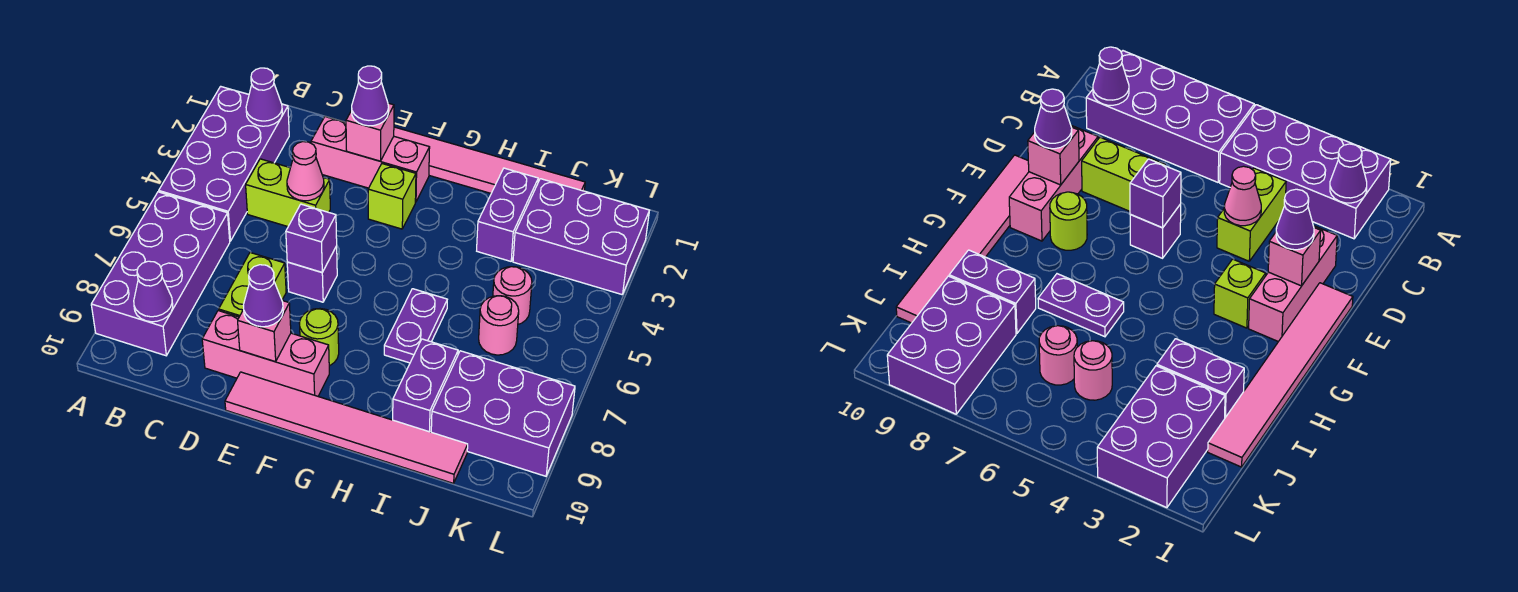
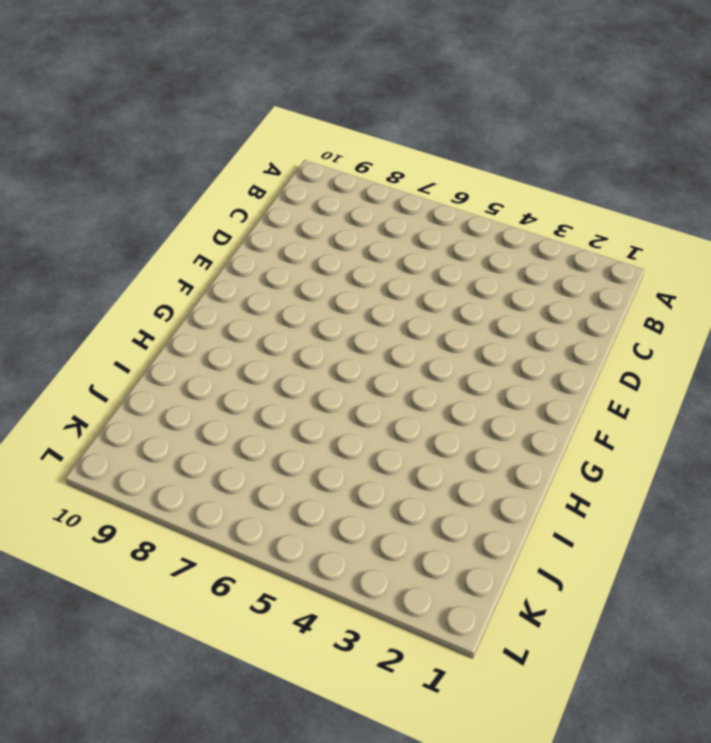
none -> purple 2x4 brick [159,86,289,241]
none -> purple 2x4 brick [91,192,230,356]
none -> lime 1x2 brick [246,159,330,227]

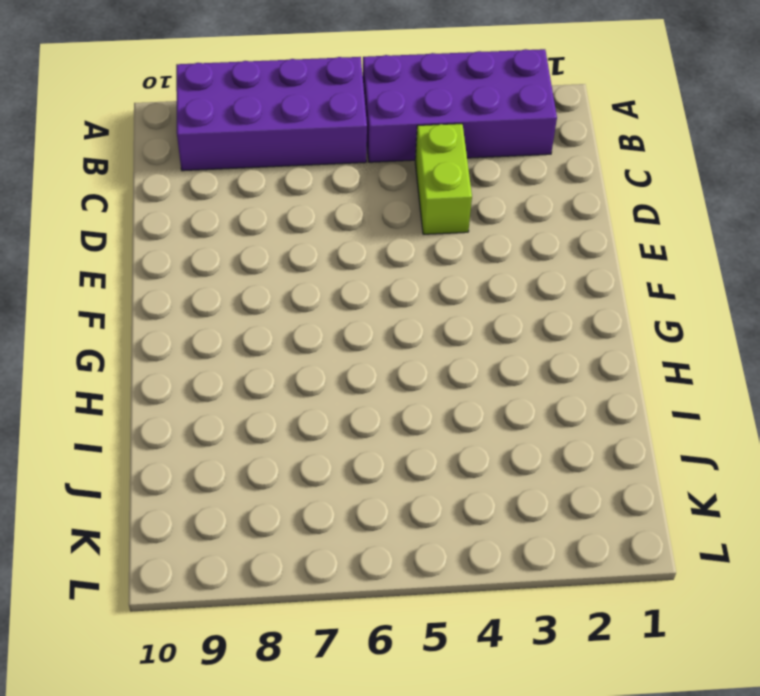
none -> pink 1x3 brick [311,117,430,202]
none -> lime 1x2 brick [219,253,286,317]
none -> pink 1x3 brick [202,311,329,396]

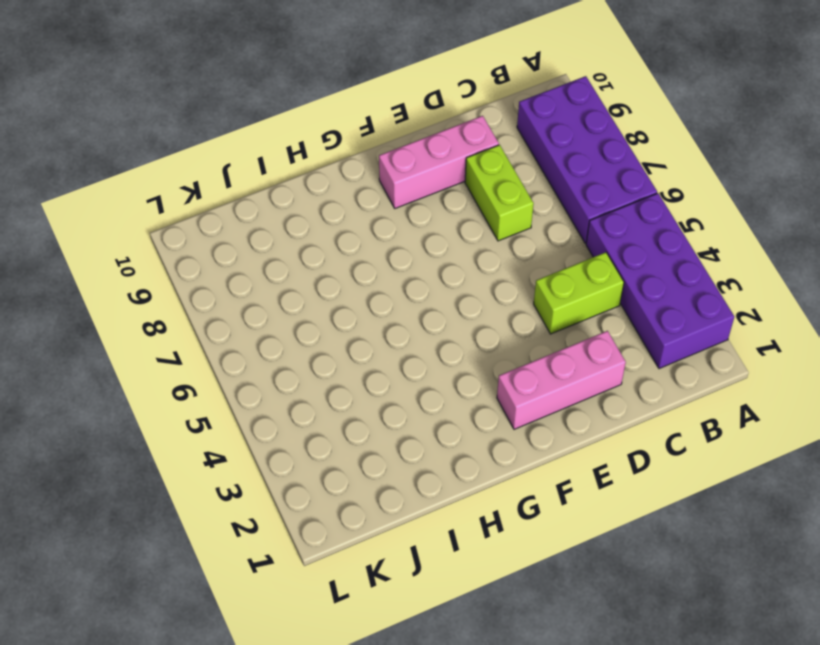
none -> pink 1x6 tile [394,127,585,193]
none -> purple 1x1 brick [287,246,337,302]
none -> pink 1x6 tile [225,372,468,483]

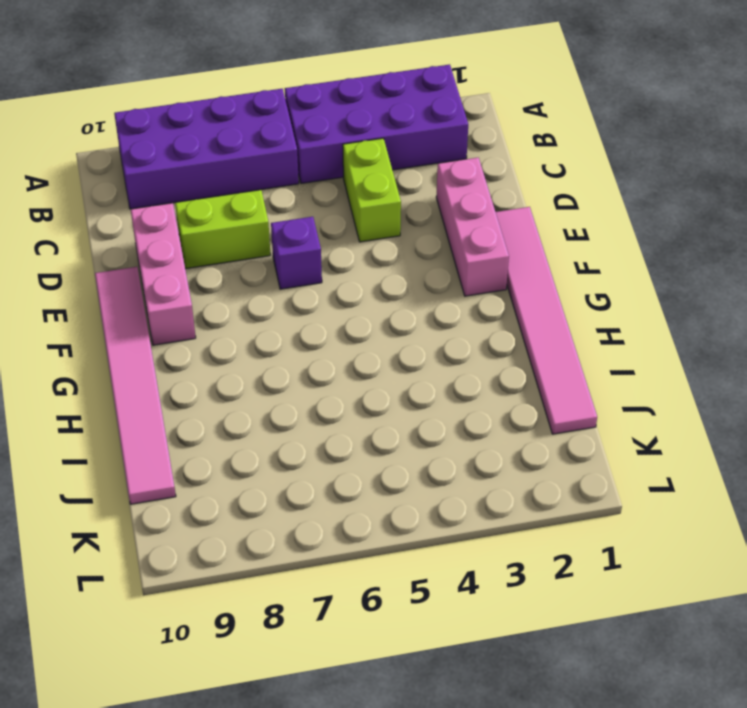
none -> lime 1x1 brick [368,164,416,229]
none -> lime 1x1 round brick [299,309,339,366]
none -> purple 1x2 plate [384,289,447,363]

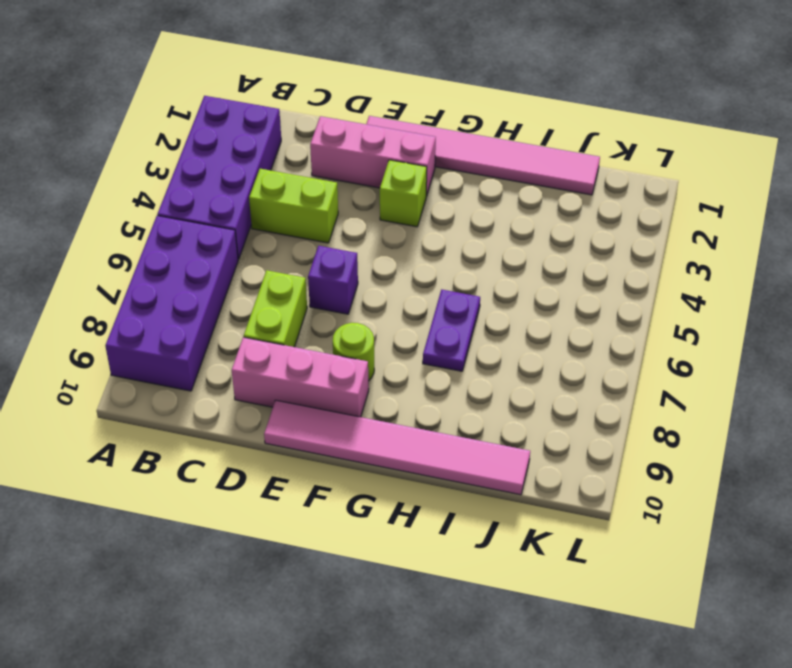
none -> purple 1x2 brick [477,168,538,261]
none -> purple 1x2 brick [393,339,458,432]
none -> purple 2x3 brick [513,179,649,295]

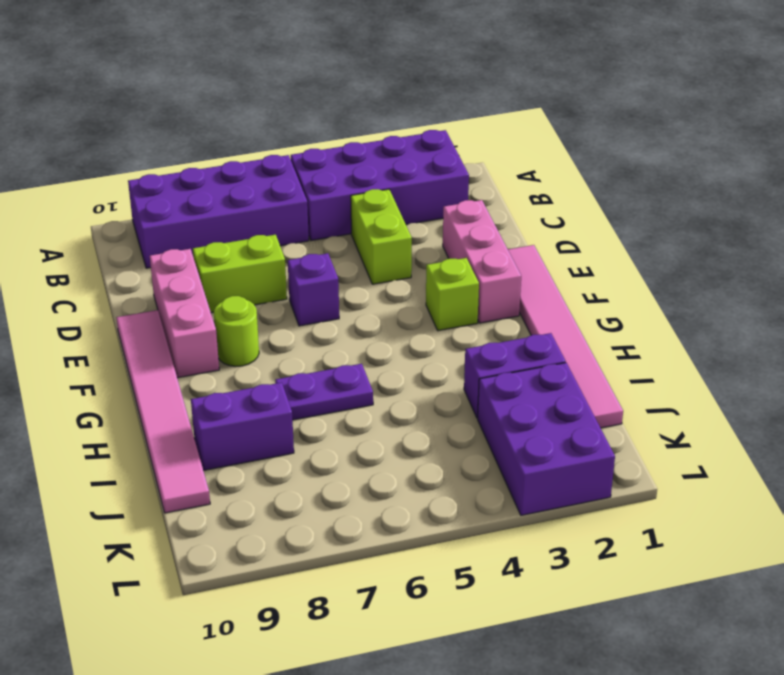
none -> pink 1x1 round brick [493,267,532,324]
none -> pink 1x1 round brick [479,296,519,355]
none -> purple 2x3 brick [431,351,575,476]

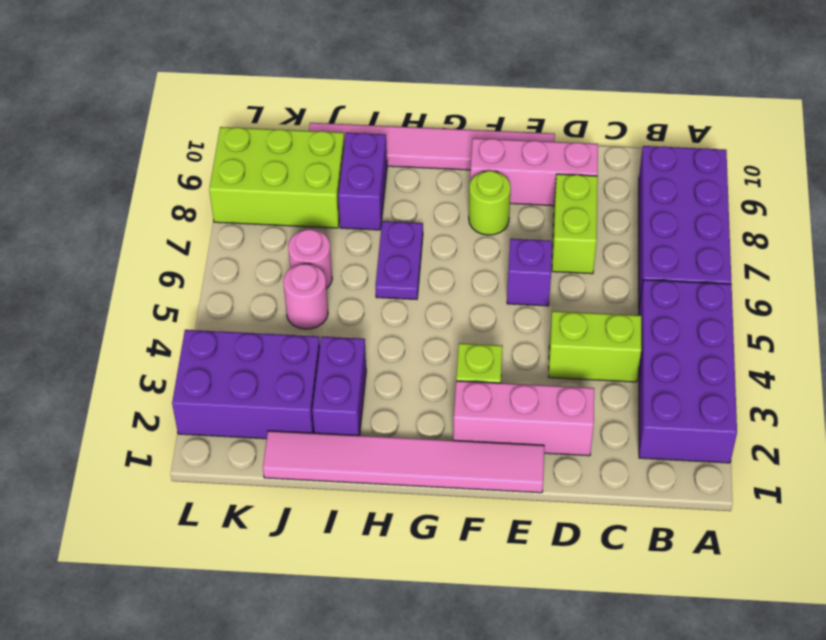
lime 2x3 brick [209,127,345,228] -> purple 2x3 brick [431,351,575,476]
none -> purple 1x1 cone [246,68,282,126]
none -> purple 1x1 cone [134,261,173,322]
none -> pink 1x1 cone [287,142,324,201]

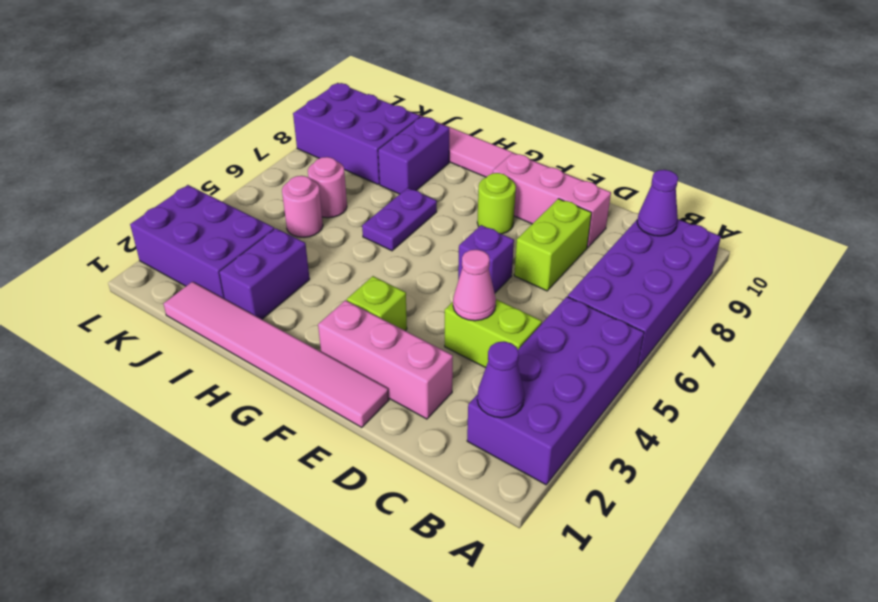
none -> pink 1x1 brick [346,103,394,161]
none -> purple 1x1 brick [286,204,337,272]
none -> pink 1x1 brick [238,301,291,362]

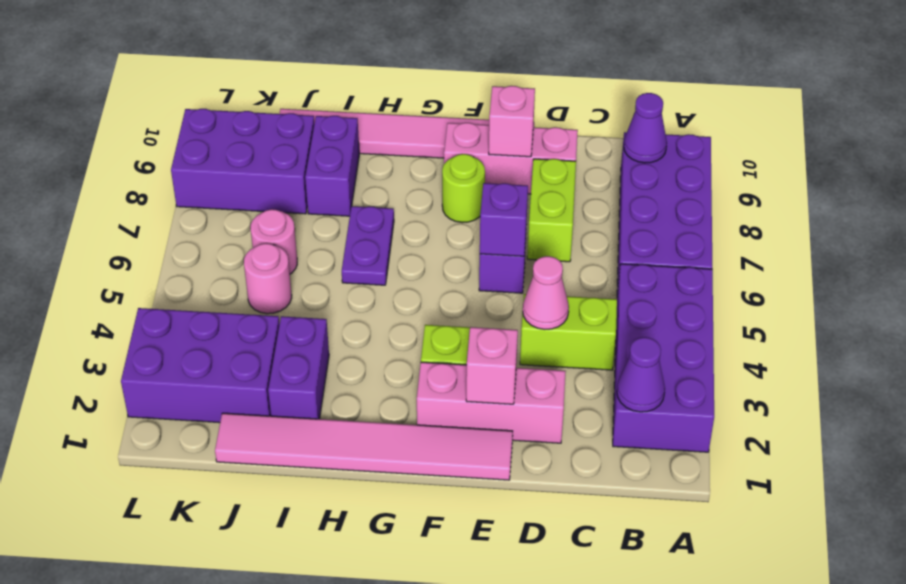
none -> purple 1x1 cone [352,66,389,126]
none -> purple 1x1 cone [243,265,283,327]

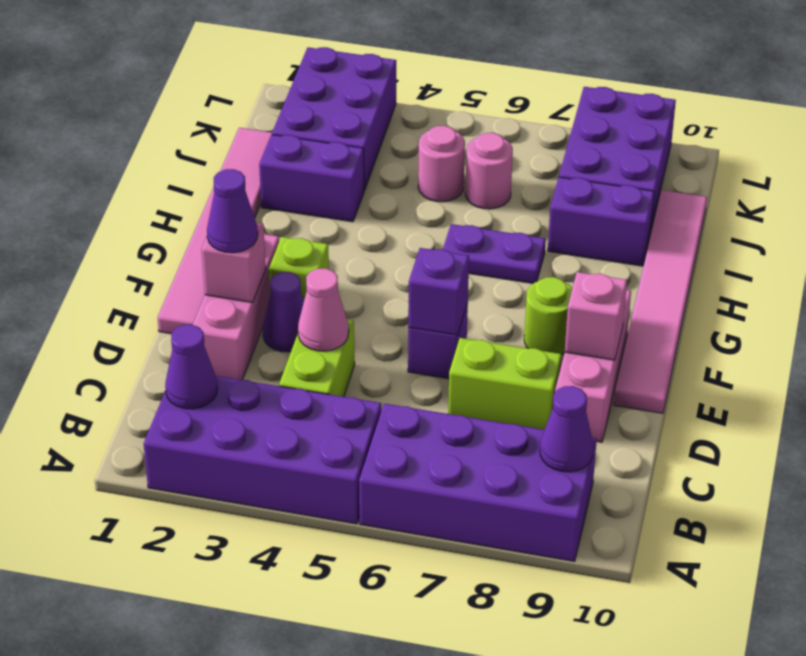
purple 1x1 cone [263,272,304,352] -> purple 1x1 cone moved to [243,265,283,327]

